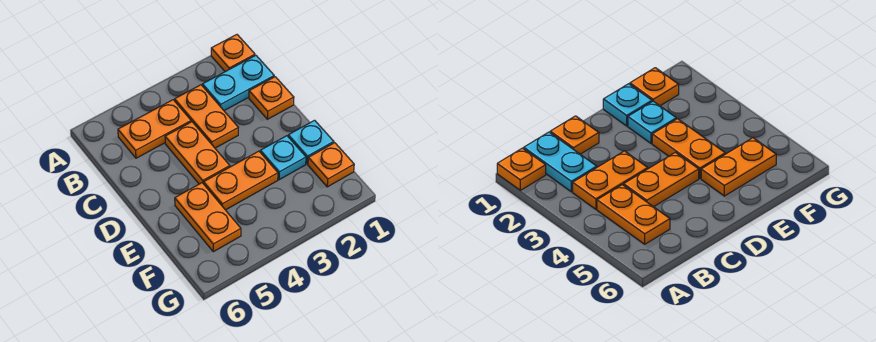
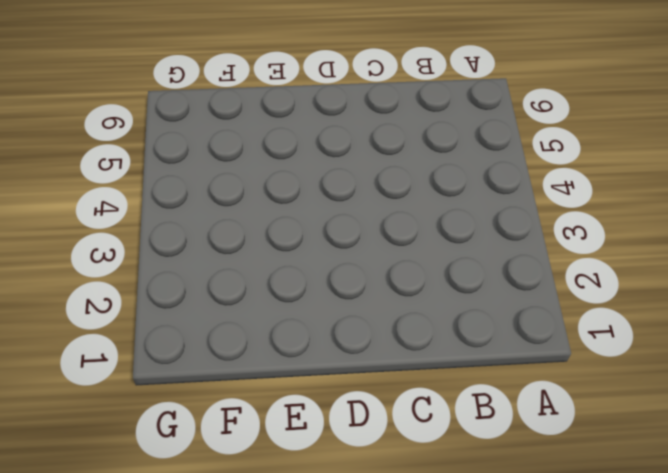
none -> orange 1x1 plate [211,35,255,72]
none -> cyan 1x2 plate [202,56,274,111]

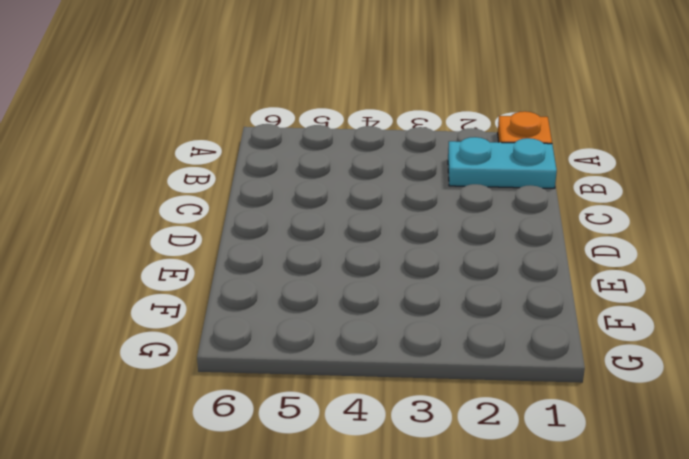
none -> orange 1x2 plate [175,85,238,148]
none -> orange 1x2 plate [118,100,191,158]

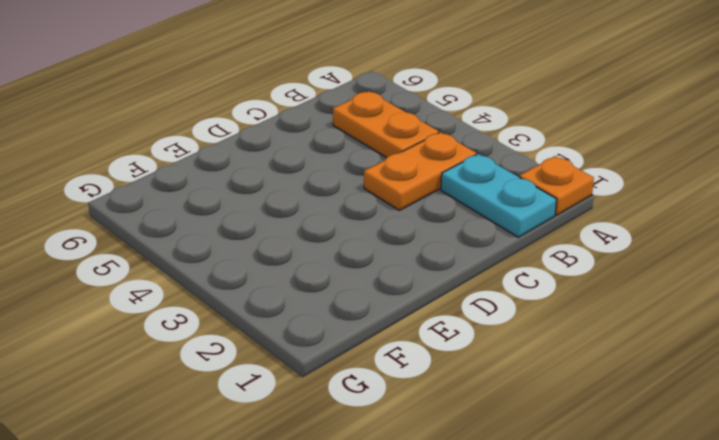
none -> orange 1x1 plate [249,77,294,119]
none -> orange 1x2 plate [165,122,230,184]

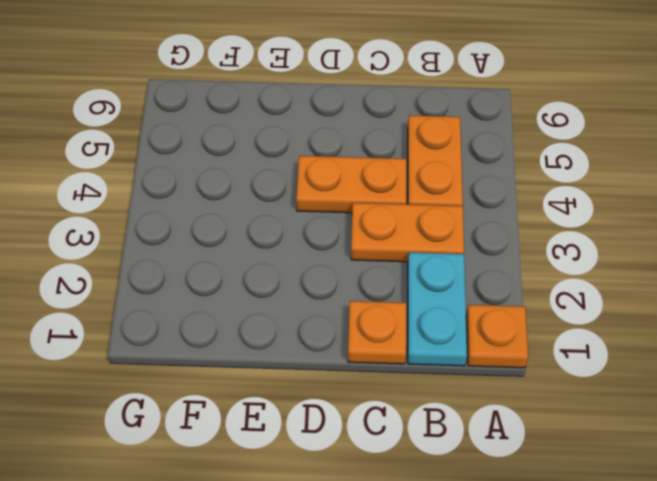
none -> cyan 1x1 plate [288,120,334,164]
none -> cyan 1x1 plate [260,136,306,180]

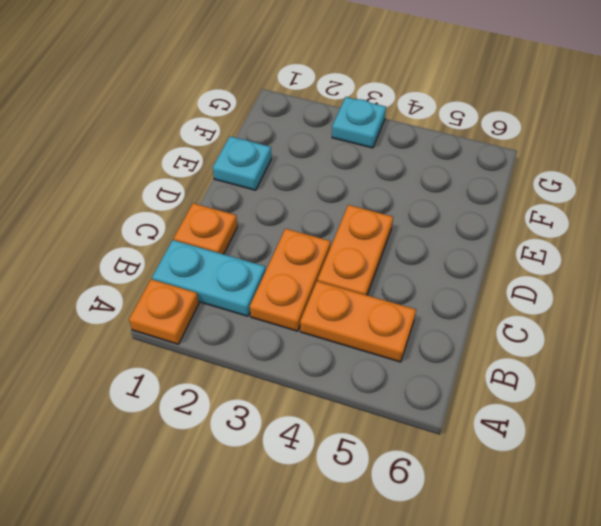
cyan 1x1 plate [332,97,386,148] -> cyan 1x1 plate moved to [260,136,306,180]
none -> orange 1x2 plate [204,151,278,210]
none -> orange 1x2 plate [175,183,241,252]

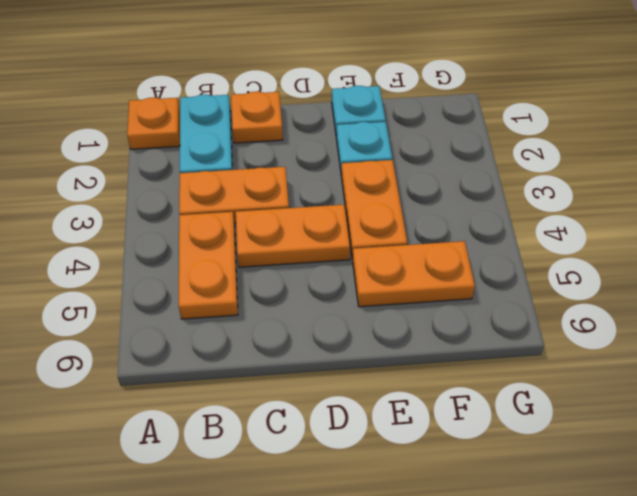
none -> orange 1x1 plate [308,143,354,187]

